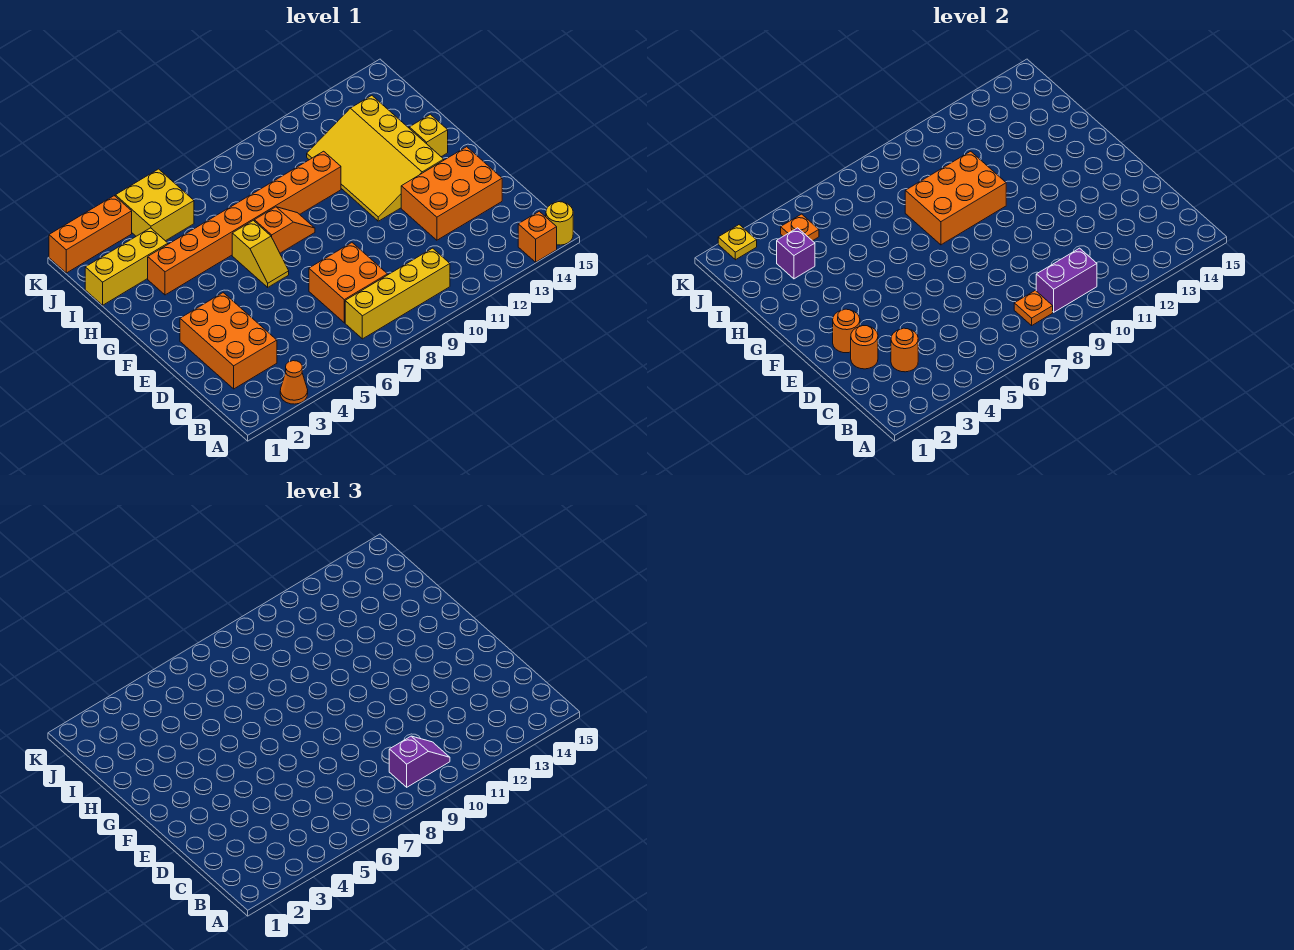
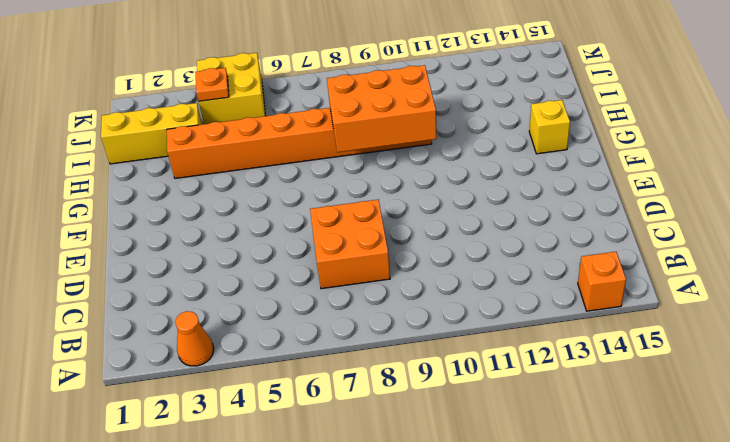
none -> yellow 1x1 round brick [546,202,573,245]
none -> yellow 1x4 brick [345,248,450,339]
none -> orange 2x3 brick [180,293,277,389]

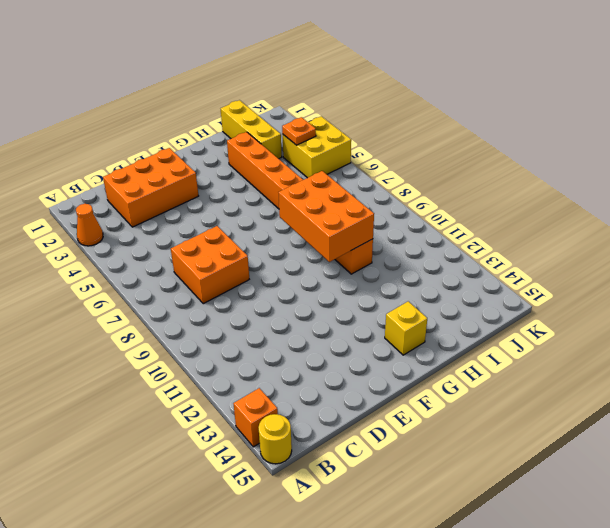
none -> yellow 1x4 brick [345,248,450,339]
none -> orange 2x3 brick [401,147,502,240]
none -> yellow 1x2 slope [232,220,289,287]

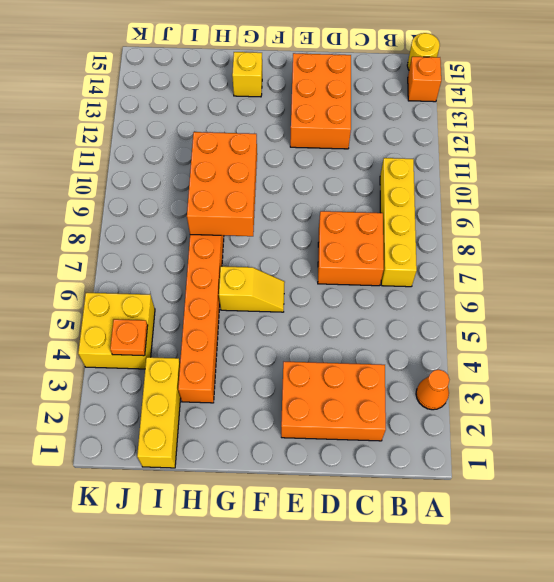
none -> yellow 3x4 slope [307,96,444,221]
none -> orange 1x2 slope [254,207,315,253]
none -> orange 1x3 brick [49,196,132,273]

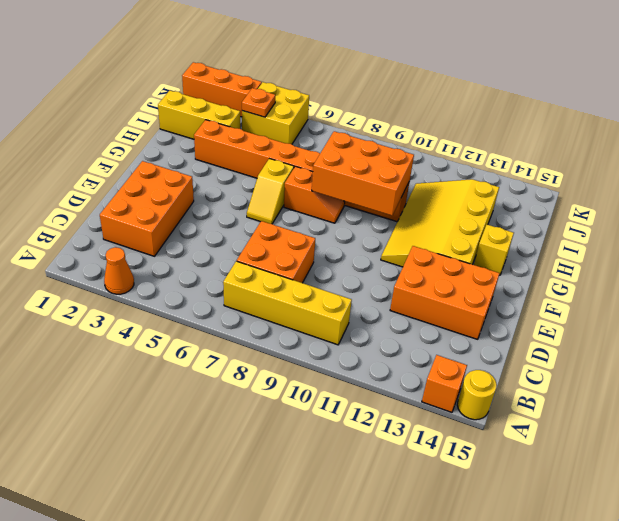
none -> orange 1x1 plate [1014,290,1053,325]
none -> purple 1x2 brick [1036,248,1097,312]
none -> orange 1x1 round brick [891,328,918,372]

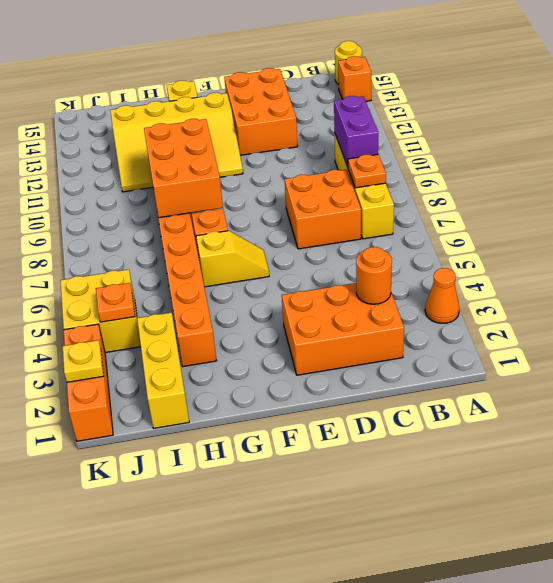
none -> orange 1x1 round brick [851,326,878,369]
none -> orange 1x1 round brick [833,309,860,353]
none -> purple 1x1 brick [777,228,815,279]

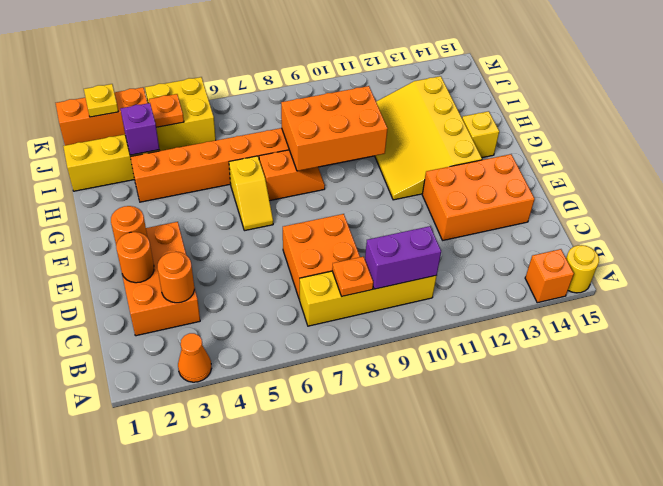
none -> purple 1x2 slope [389,736,450,787]

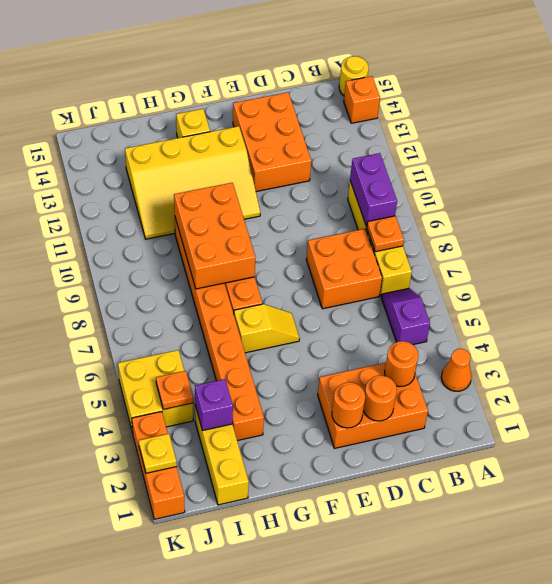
purple 1x2 slope [381,288,430,345] -> purple 1x2 slope moved to [389,736,450,787]

